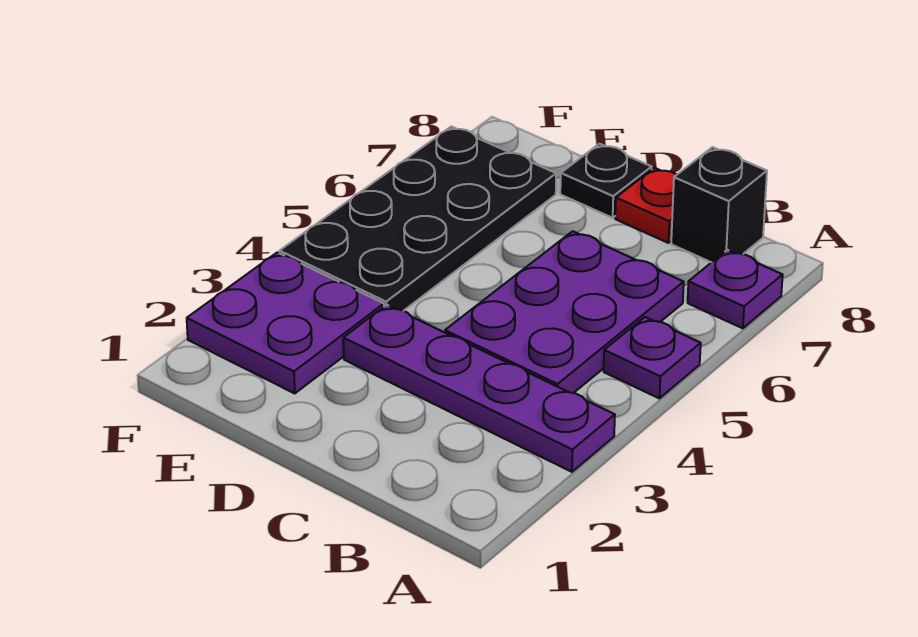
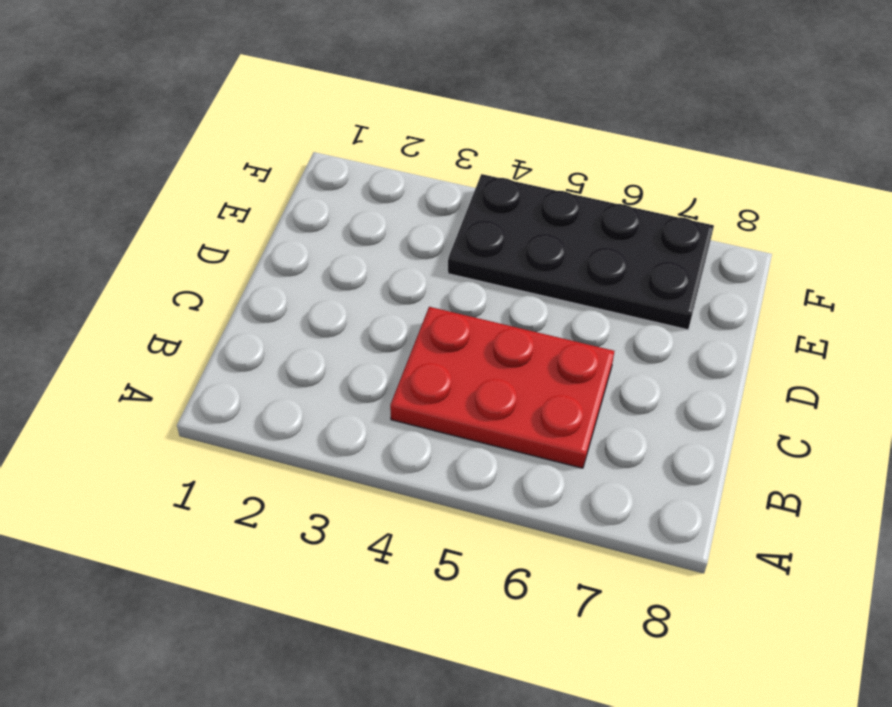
red 2x3 plate [390,307,614,468] -> purple 2x3 plate [445,231,684,393]
none -> purple 1x4 plate [343,305,615,472]
none -> purple 1x1 plate [604,317,701,398]

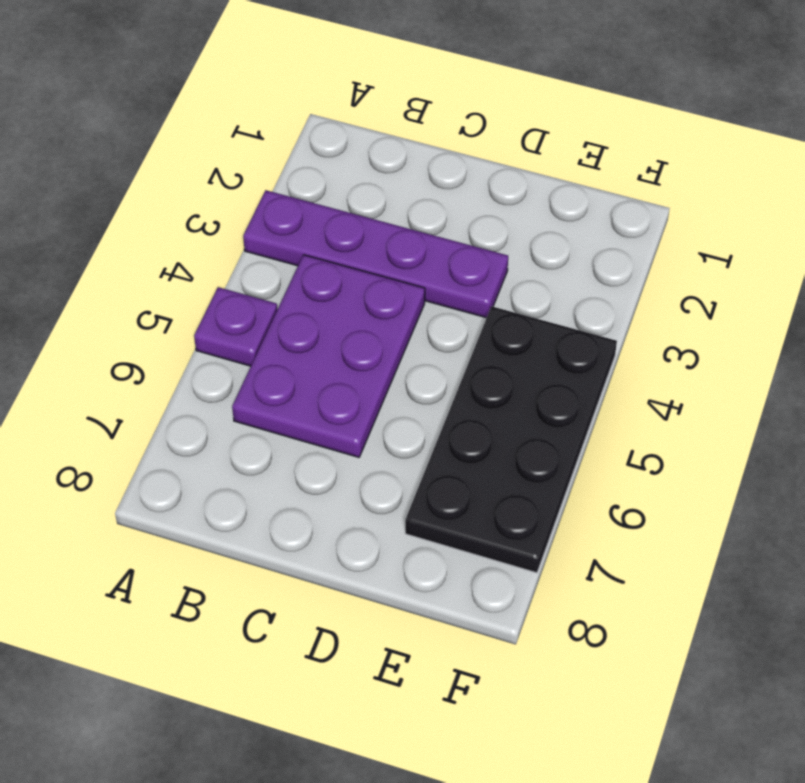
none -> purple 1x1 plate [688,250,783,328]
none -> black 1x1 brick [671,147,767,262]

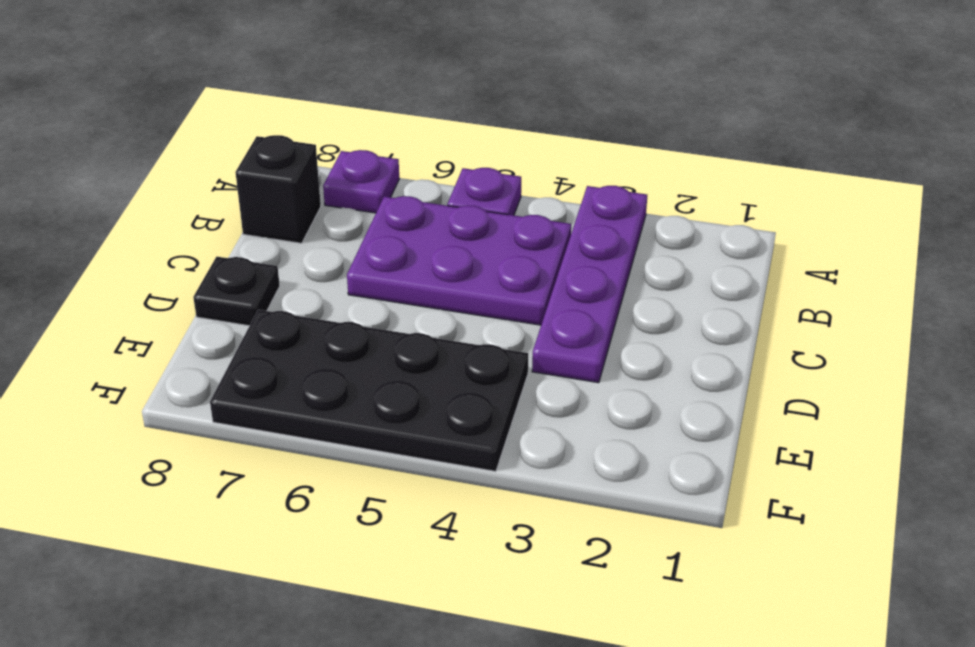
none -> red 1x1 plate [615,168,677,243]
none -> purple 2x2 plate [187,252,384,393]

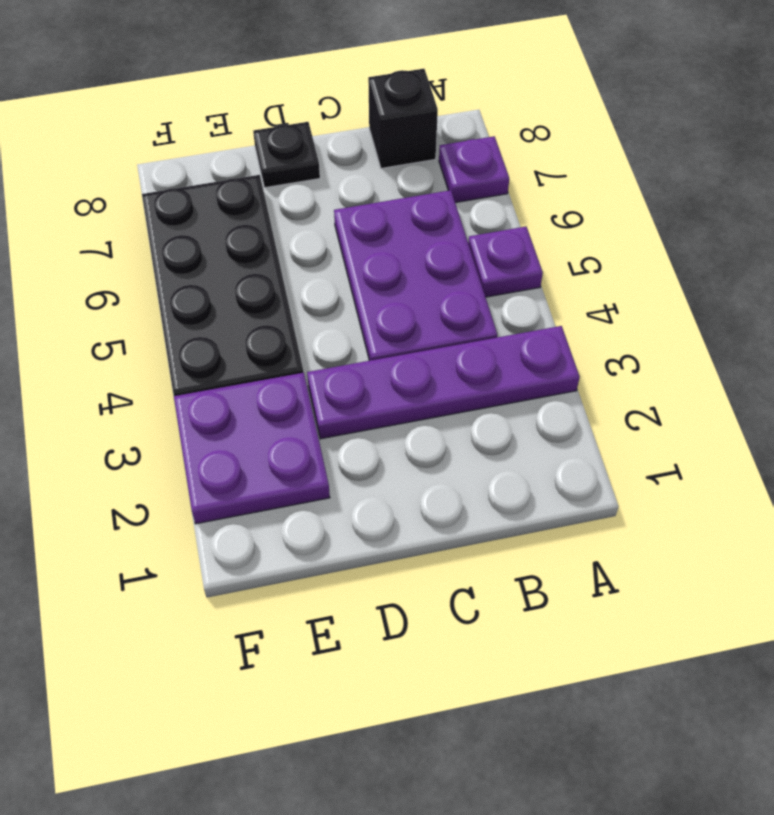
none -> red 1x1 plate [615,168,677,243]

